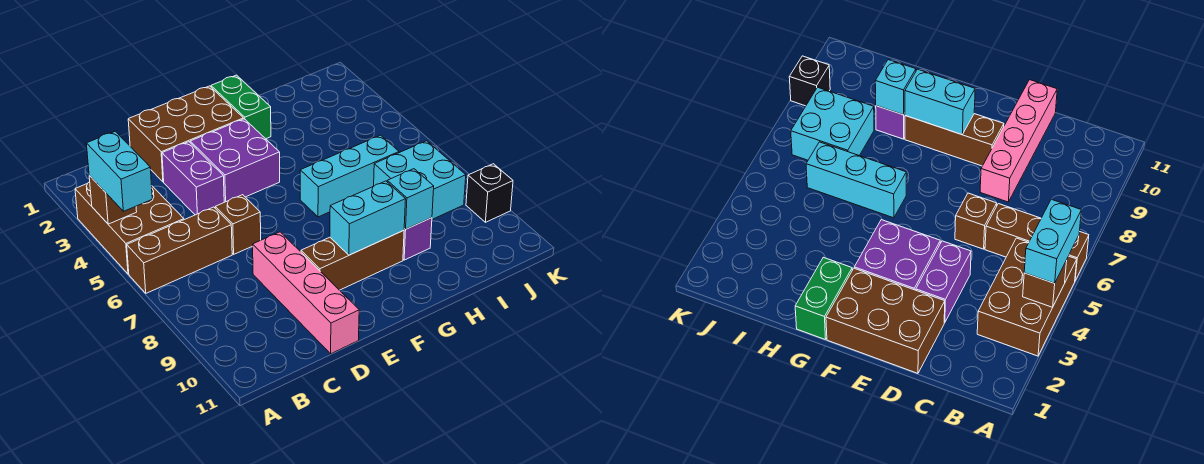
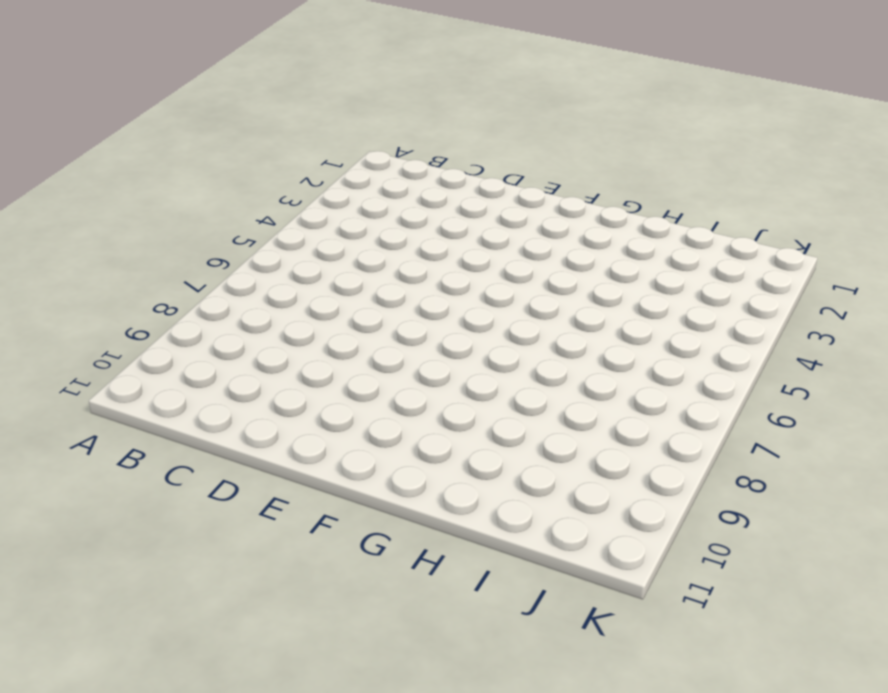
none -> brown 2x3 brick [75,182,184,274]
none -> brown 1x3 brick [127,207,232,293]
none -> brown 2x3 brick [128,86,243,182]

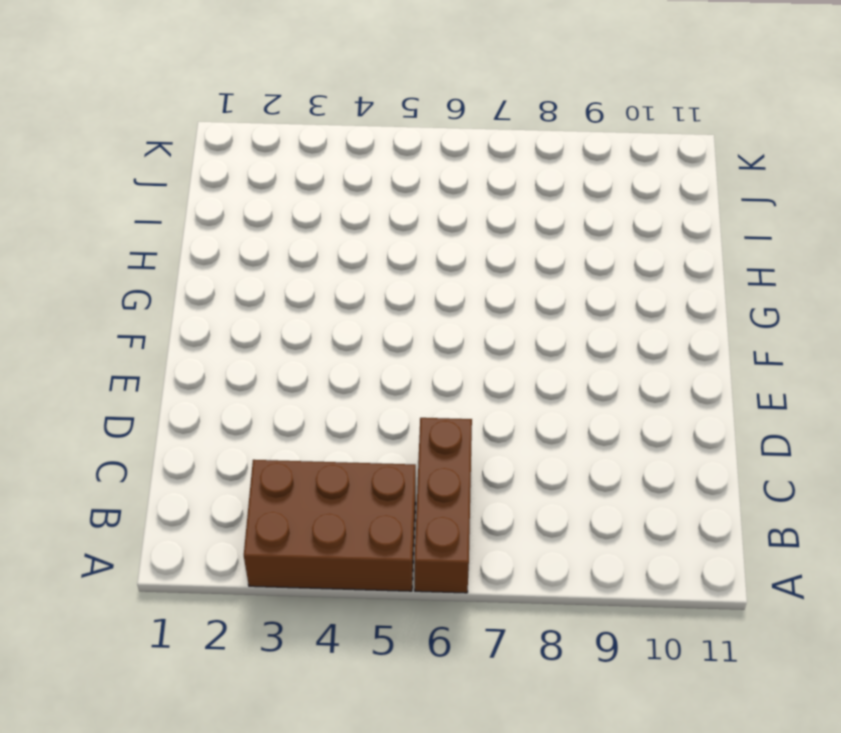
none -> brown 2x3 brick [128,86,243,182]
none -> purple 1x2 brick [162,142,224,215]
none -> brown 1x1 brick [215,195,261,254]

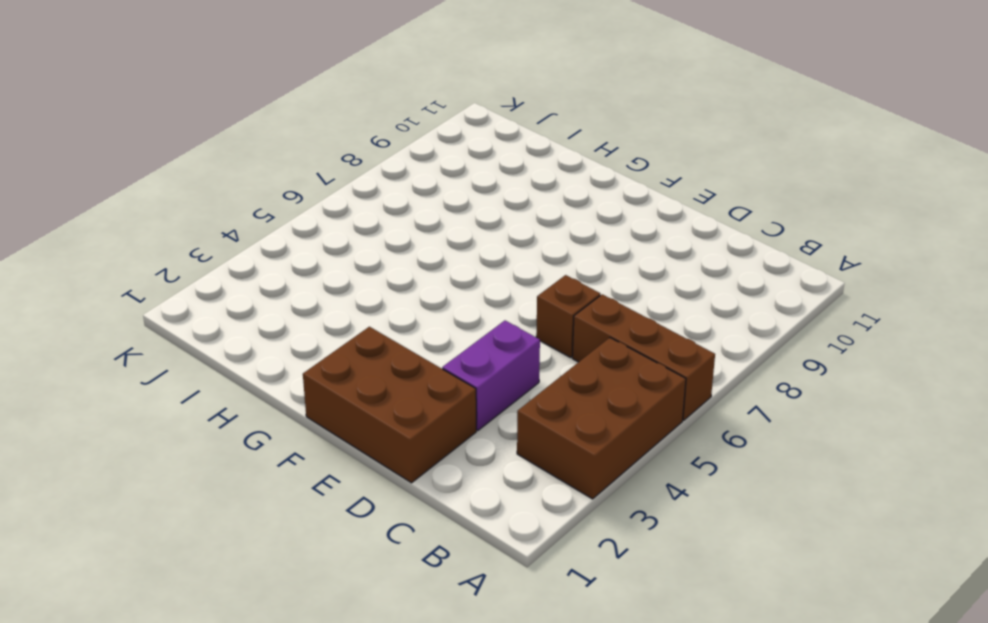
none -> pink 1x4 brick [253,232,359,354]
none -> purple 2x2 brick [190,119,280,202]
none -> brown 1x3 brick [301,231,404,290]

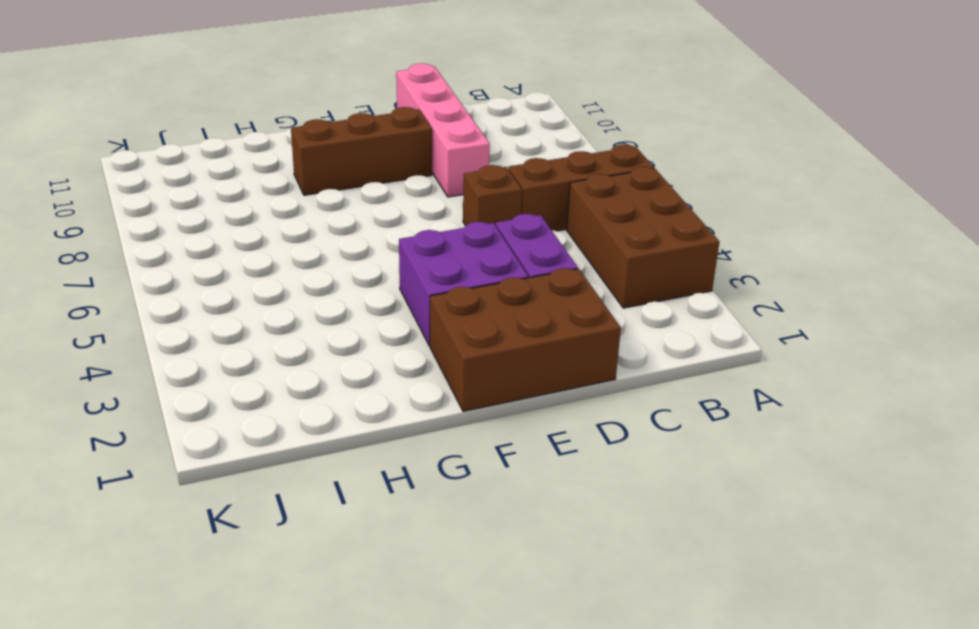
none -> green 1x2 brick [211,75,271,139]
none -> cyan 1x3 brick [300,135,399,217]
none -> purple 1x1 brick [403,218,432,260]

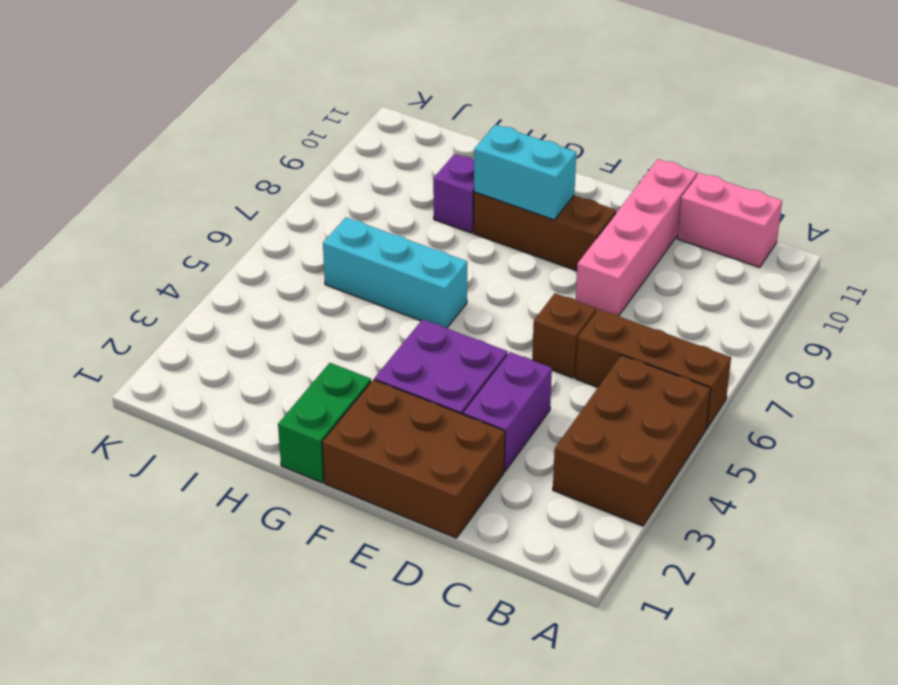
pink 1x2 brick [677,173,782,267] -> none
none -> cyan 2x2 brick [374,141,466,219]
none -> black 1x1 brick [466,164,513,222]
none -> brown 1x1 brick [89,176,137,224]

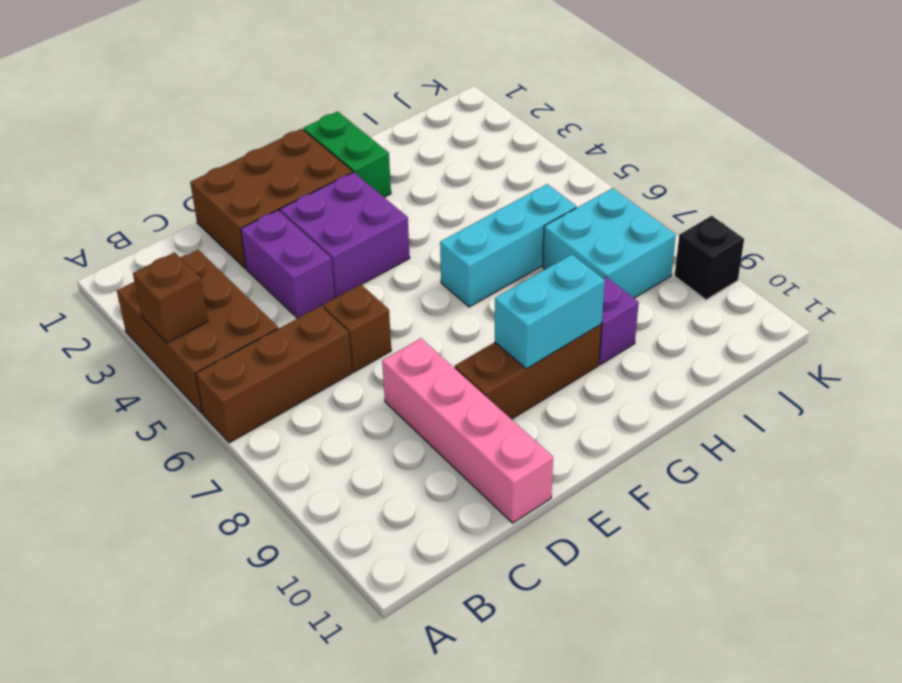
none -> cyan 1x1 brick [387,169,434,229]
none -> cyan 1x2 brick [86,131,152,211]

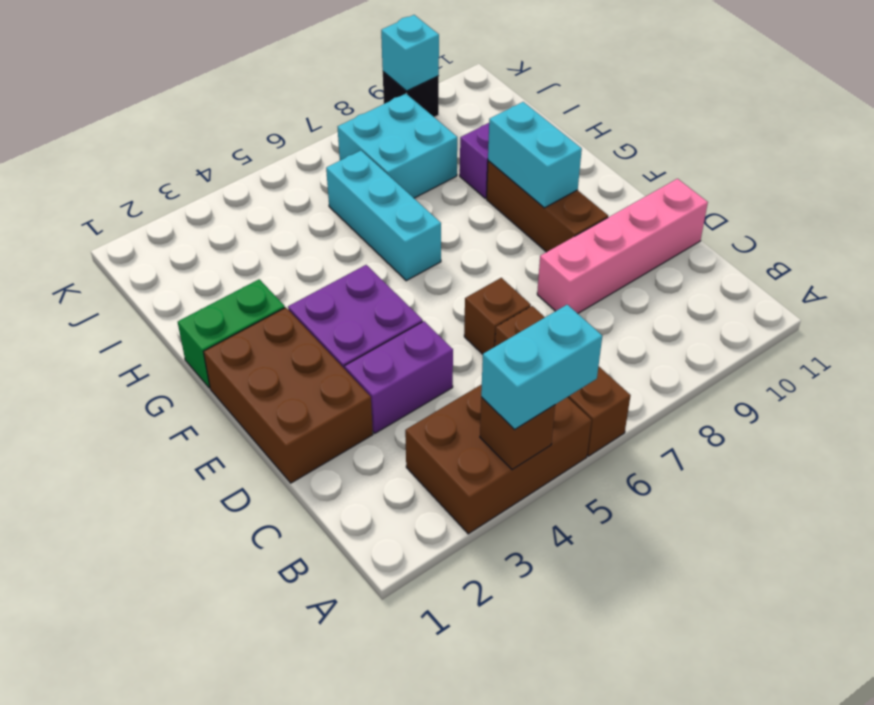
cyan 1x1 brick [381,15,439,91] -> cyan 1x1 brick moved to [387,169,434,229]

